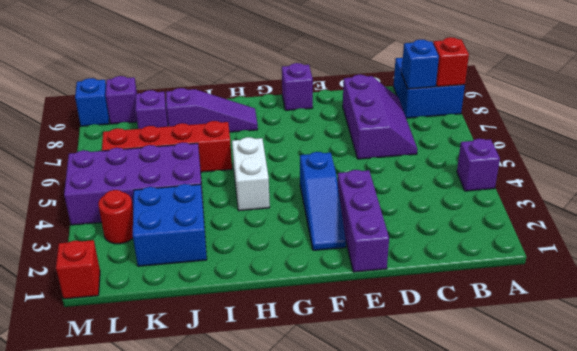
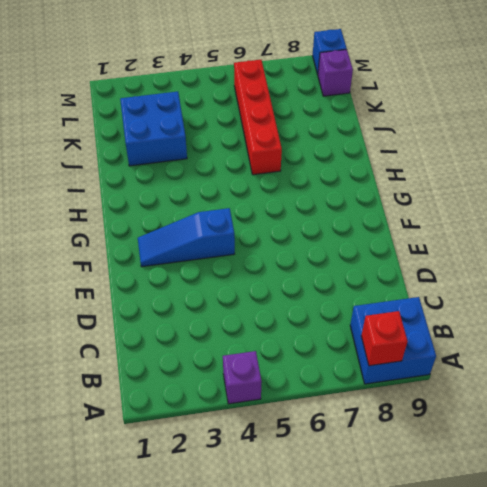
none -> purple 2x3 slope [343,75,417,159]
none -> purple 1x3 brick [337,170,389,272]
none -> purple 1x1 brick [282,63,313,110]

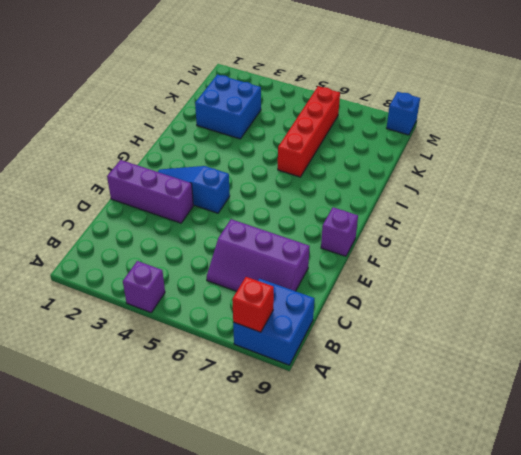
none -> white 1x2 brick [232,137,270,211]
none -> purple 1x3 slope [166,88,258,132]
none -> purple 2x4 brick [64,142,203,225]

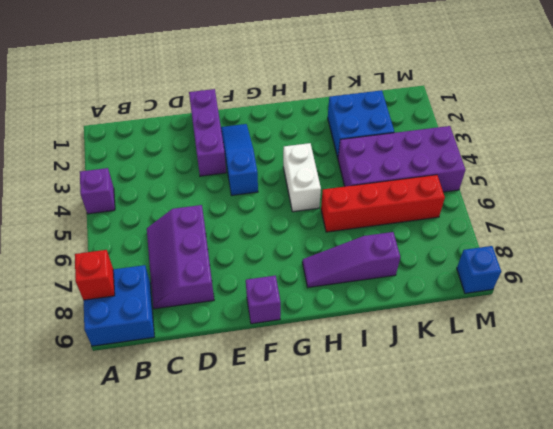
none -> purple 1x1 brick [135,90,168,129]
none -> red 1x1 round brick [98,190,133,244]
none -> purple 1x1 brick [106,76,137,124]

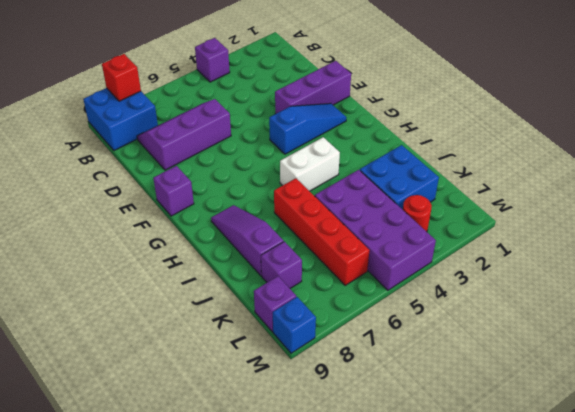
none -> red 1x1 brick [56,240,100,299]
none -> blue 1x1 brick [402,40,439,89]

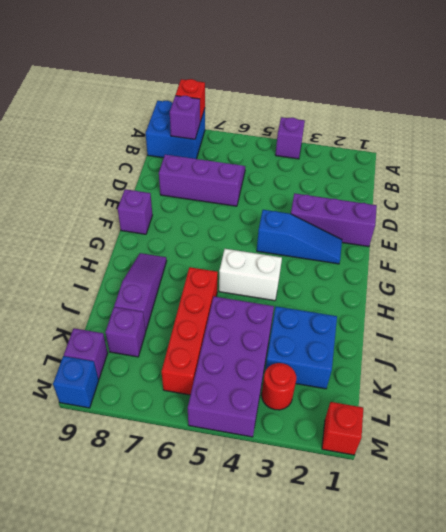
purple 1x1 brick [170,96,200,139] -> blue 1x1 brick [402,40,439,89]

